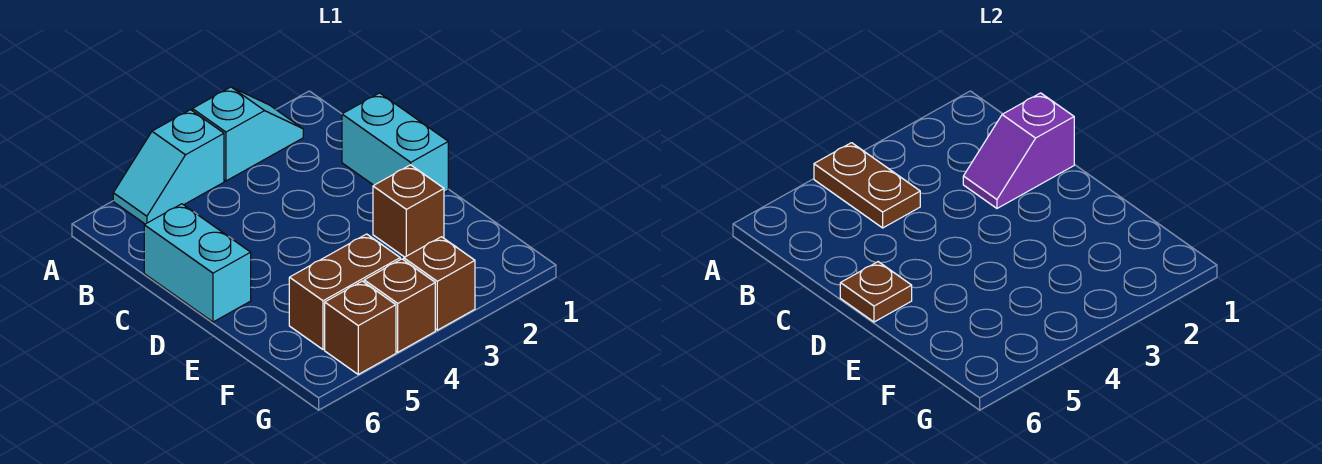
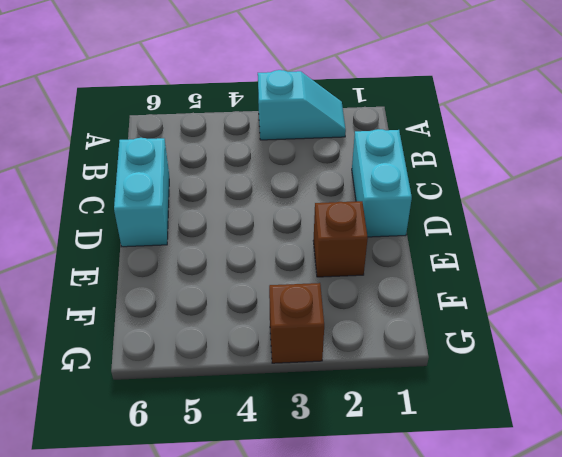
none -> cyan 1x2 slope [113,110,224,224]
none -> brown 1x2 brick [289,234,400,350]
none -> brown 1x1 brick [364,259,435,352]

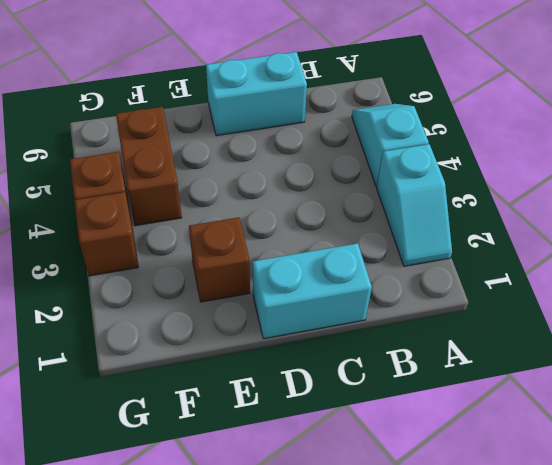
none -> brown 1x1 brick [325,281,396,374]
none -> brown 1x2 plate [814,143,920,228]
none -> purple 1x2 slope [963,93,1074,208]

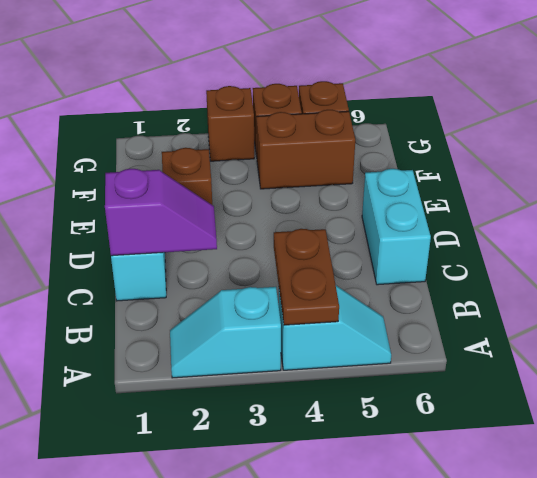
none -> brown 1x1 plate [840,262,912,322]

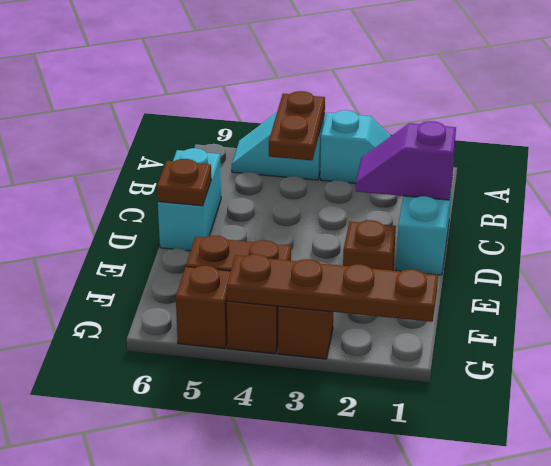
brown 1x4 plate [226,254,438,322] -> none

